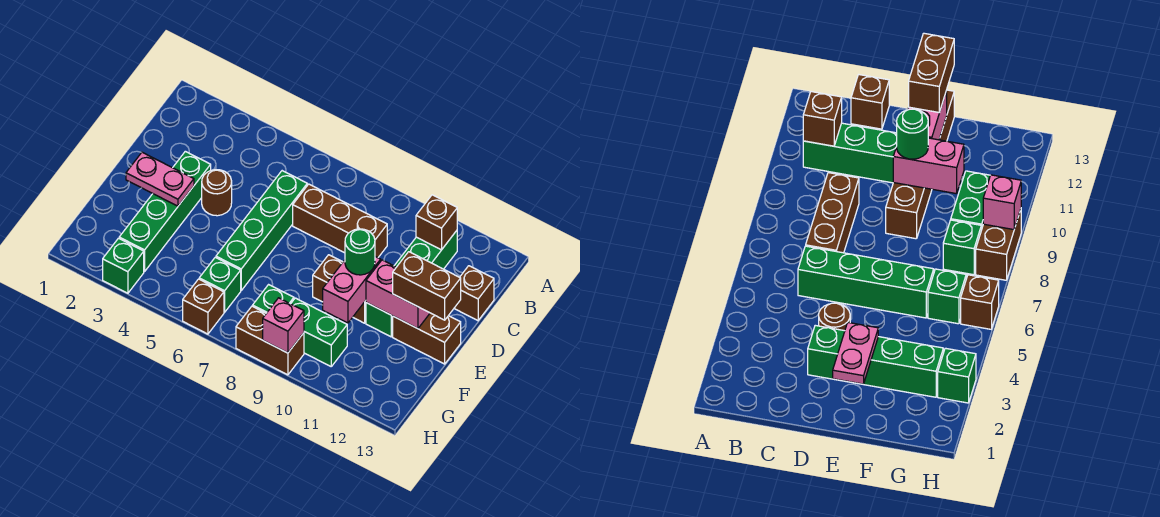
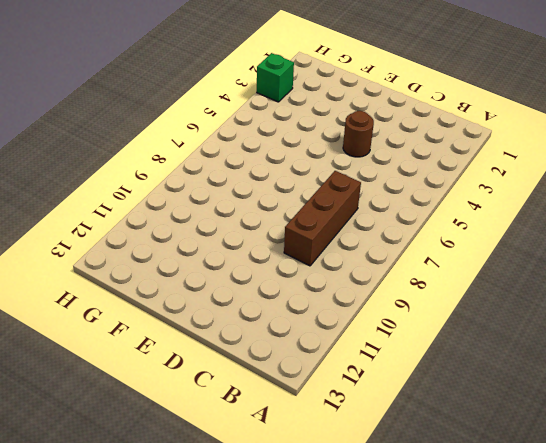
none -> green 1x4 brick [366,231,457,337]
none -> green 1x4 brick [216,171,307,290]
none -> brown 1x1 brick [454,266,494,320]

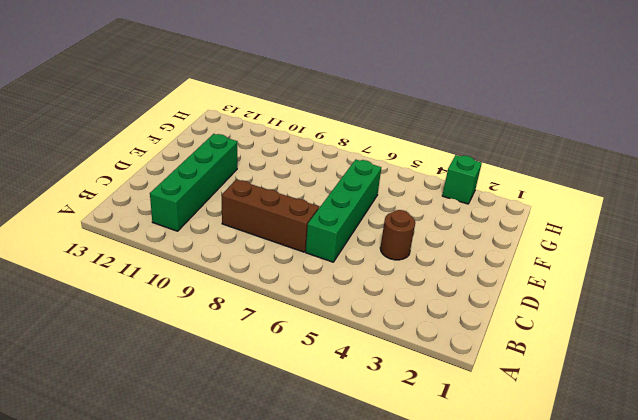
none -> brown 1x1 brick [454,266,494,320]
none -> green 1x4 brick [119,151,211,272]
none -> brown 1x2 brick [313,255,366,323]

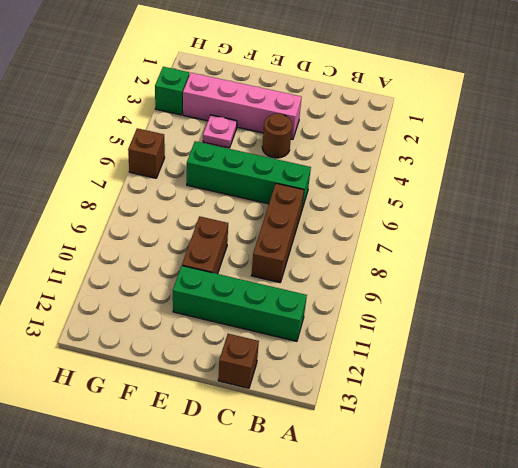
pink 1x4 brick [183,73,302,139] -> green 1x4 brick [119,151,211,272]
pink 1x1 plate [203,115,237,148] -> none
none -> brown 1x2 brick [393,313,461,364]
none -> green 1x1 brick [199,257,241,312]
none -> green 1x1 brick [253,285,294,313]

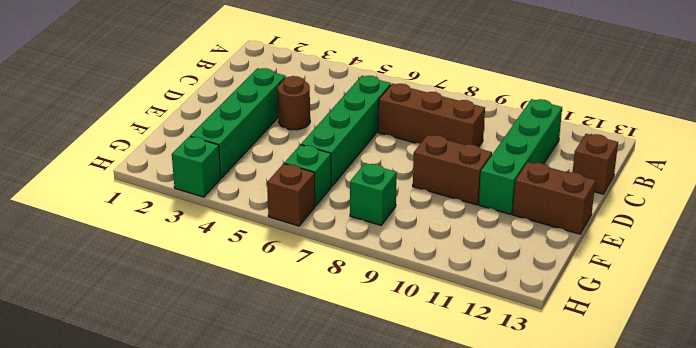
none -> green 1x2 brick [291,298,347,366]
none -> brown 1x2 brick [236,306,304,375]
none -> brown 1x1 brick [416,195,457,250]

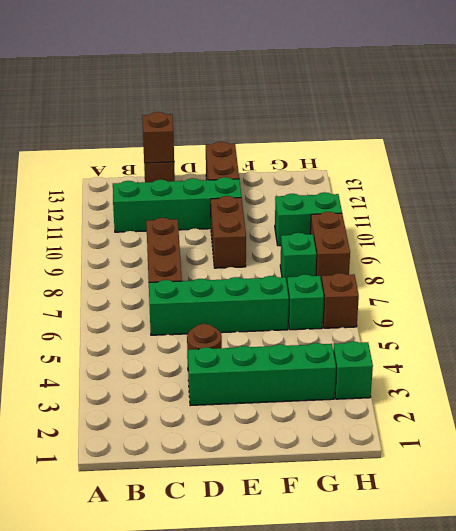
brown 1x1 brick [142,112,174,163] -> brown 1x1 brick moved to [416,195,457,250]
green 1x2 brick [275,192,342,246] -> green 1x2 brick turned to [291,298,347,366]
none -> pink 1x2 plate [126,152,194,206]
none -> pink 1x2 brick [323,257,381,323]
none -> pink 1x2 brick [366,260,430,329]

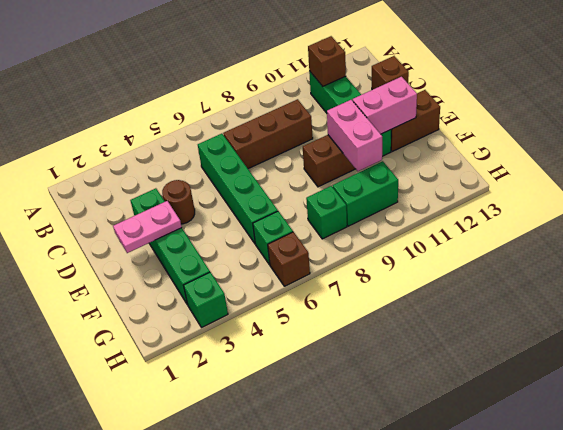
none -> brown 1x2 brick [236,306,304,375]
none -> pink 1x1 brick [263,298,304,353]
none -> green 1x1 round brick [345,229,375,275]

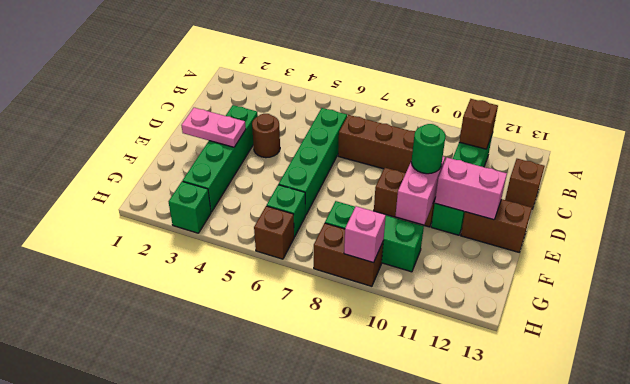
none -> brown 1x2 brick [393,252,461,320]

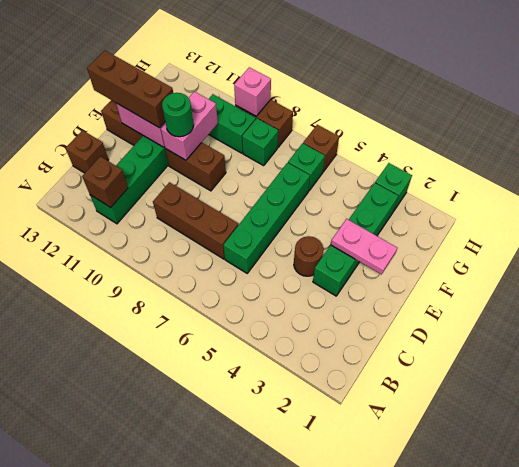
brown 1x3 brick [87,50,173,128] -> brown 1x2 brick [393,252,461,320]

